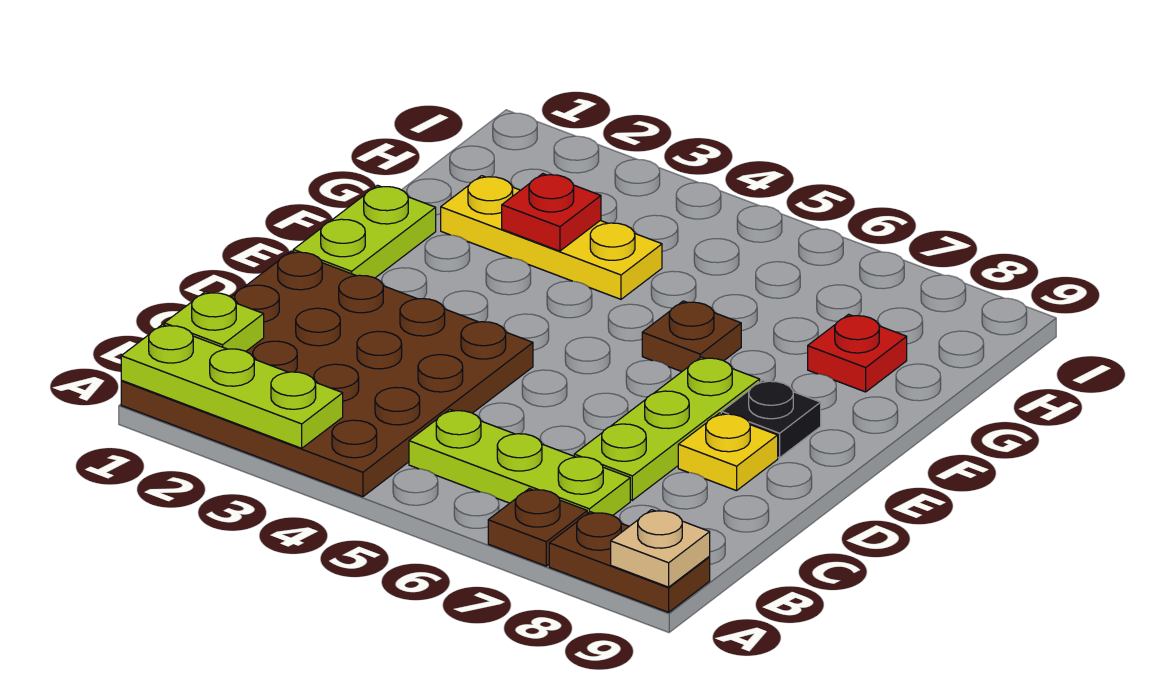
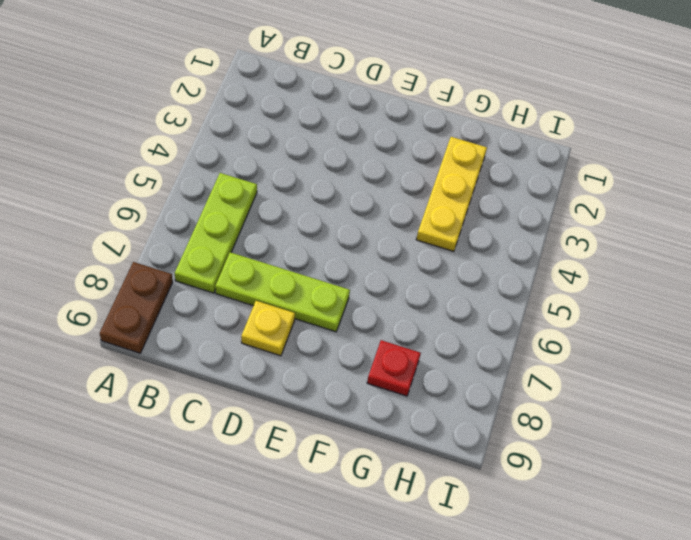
none -> brown 4x4 plate [121,251,533,497]
none -> brown 1x1 plate [488,489,587,566]
none -> lime 1x2 plate [293,185,436,278]

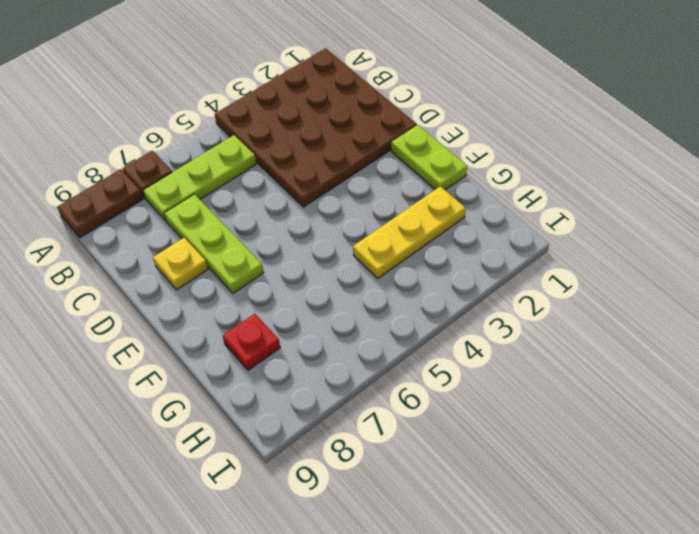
none -> black 1x1 plate [721,380,821,458]
none -> brown 1x1 plate [642,301,741,372]
none -> lime 1x3 plate [121,325,343,448]

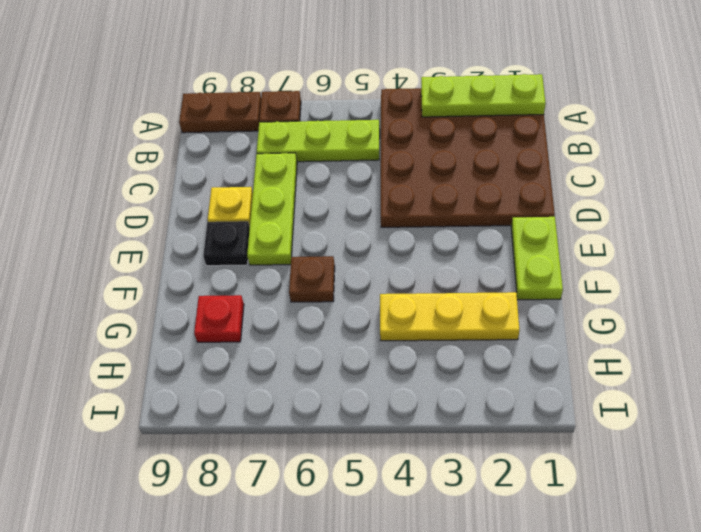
none -> tan 1x1 plate [611,510,710,587]
none -> lime 1x1 plate [164,292,264,351]
none -> red 1x1 plate [502,174,601,251]

